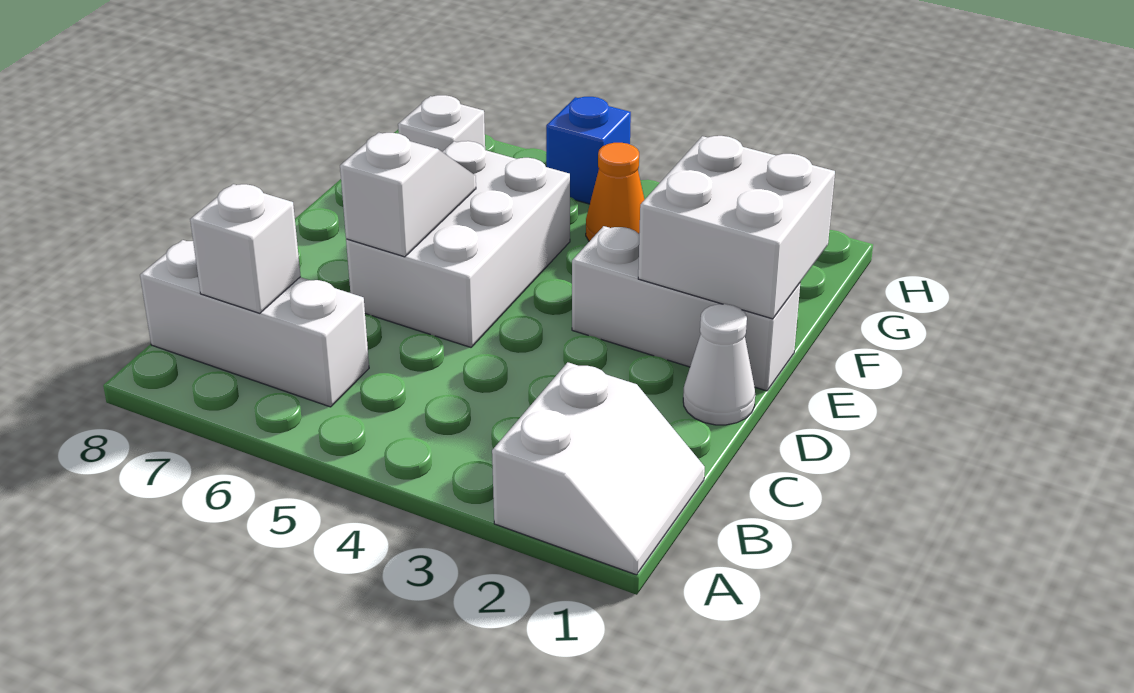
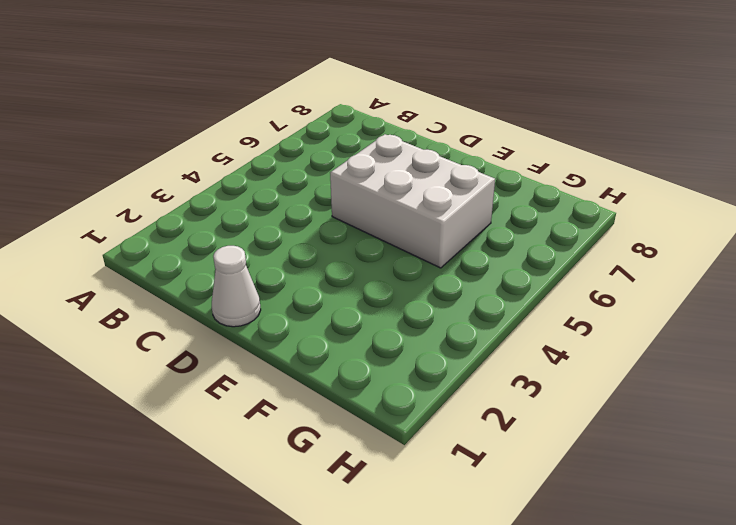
none -> white 2x2 slope [492,362,705,575]
none -> white 1x3 brick [140,240,369,407]

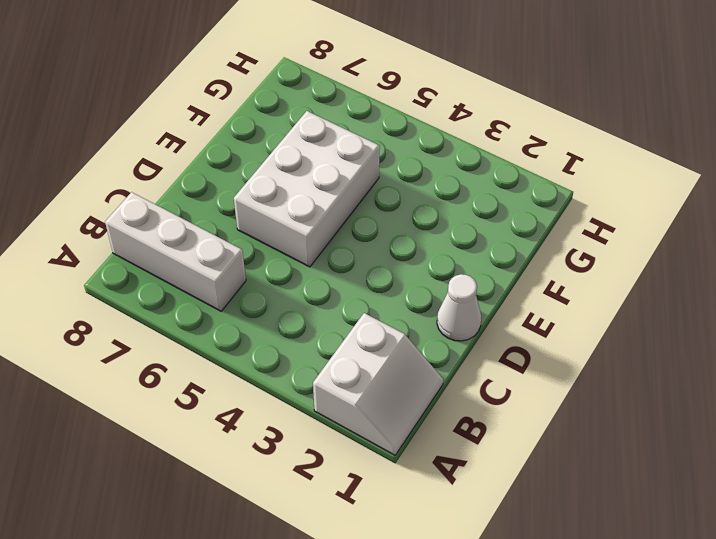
none -> white 1x3 brick [572,226,800,391]
none -> orange 1x1 cone [586,143,644,241]

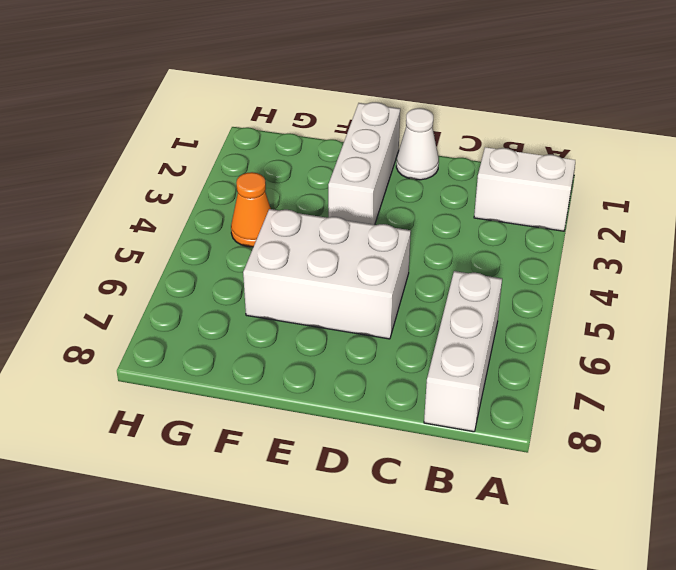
none -> white 1x1 brick [398,95,485,152]
none -> blue 1x1 brick [546,97,631,204]

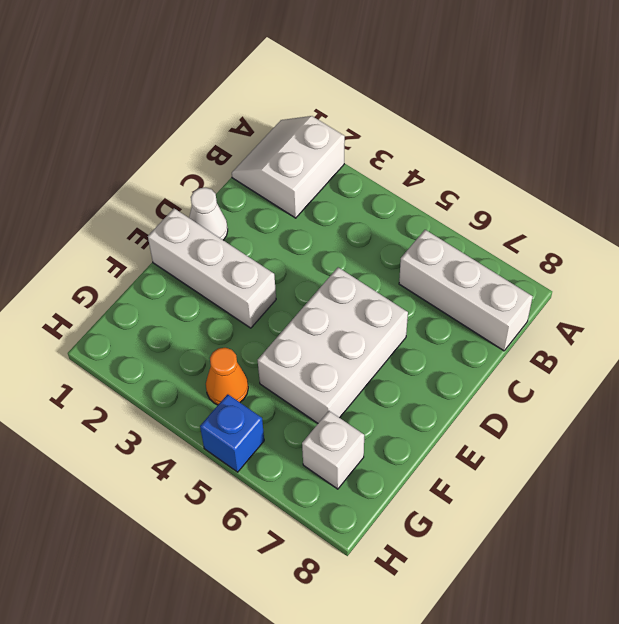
none -> white 1x1 brick [190,184,301,313]
none -> white 1x2 slope [340,132,476,257]

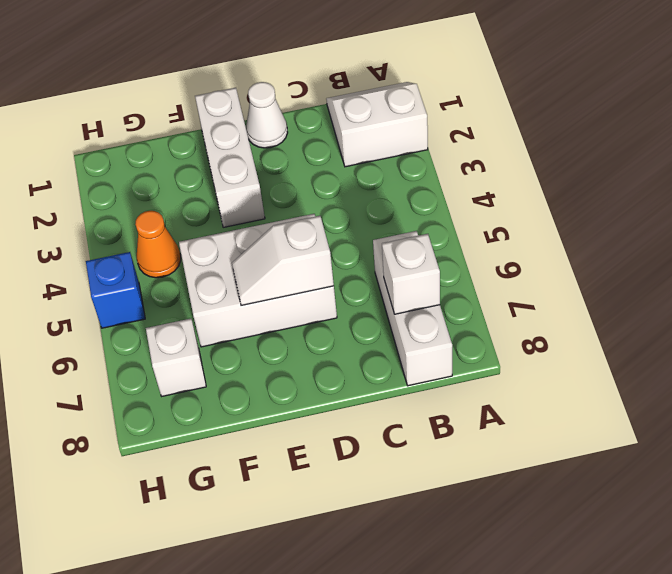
none -> white 2x2 brick [638,136,835,319]

